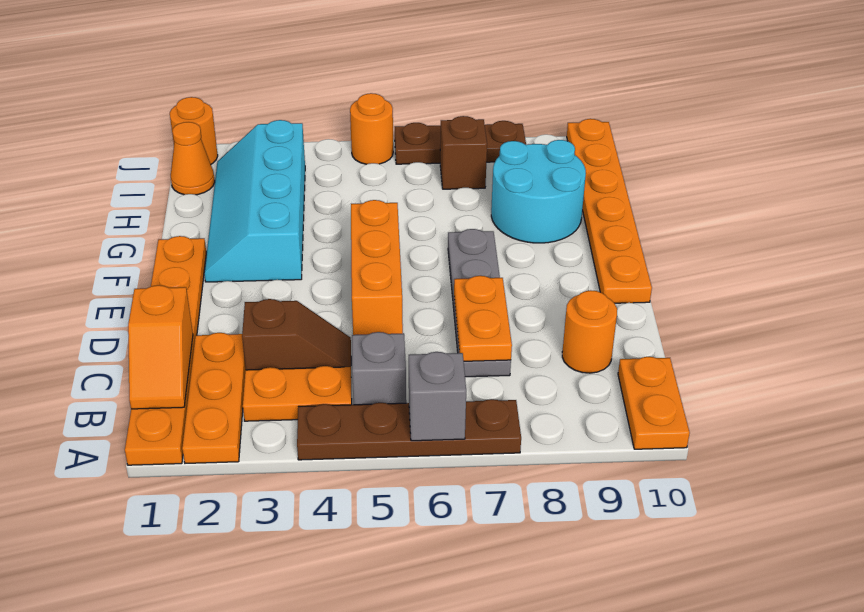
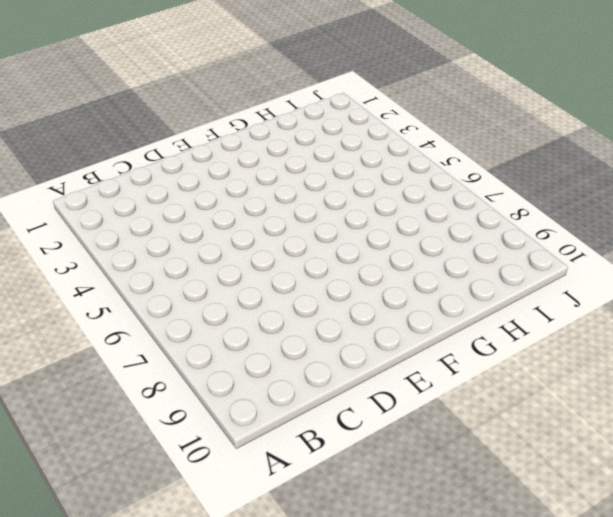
none -> orange 1x6 plate [125,236,206,465]
none -> orange 1x3 plate [182,333,246,463]
none -> brown 1x4 plate [297,399,521,460]

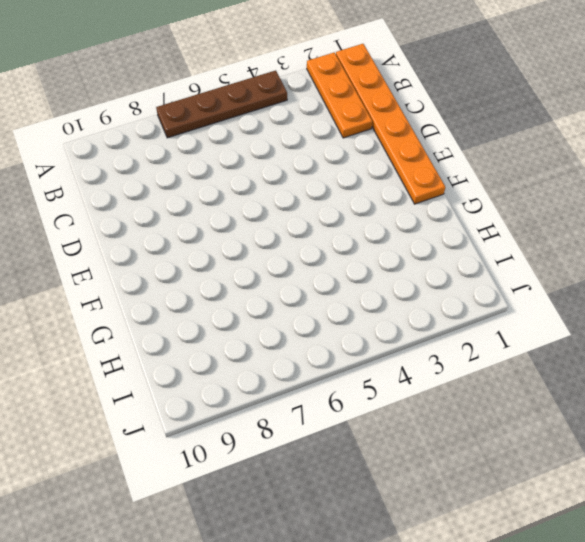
none -> orange 1x2 plate [618,357,690,449]
none -> orange 1x2 plate [243,366,352,421]
none -> grey 1x1 brick [352,332,406,405]

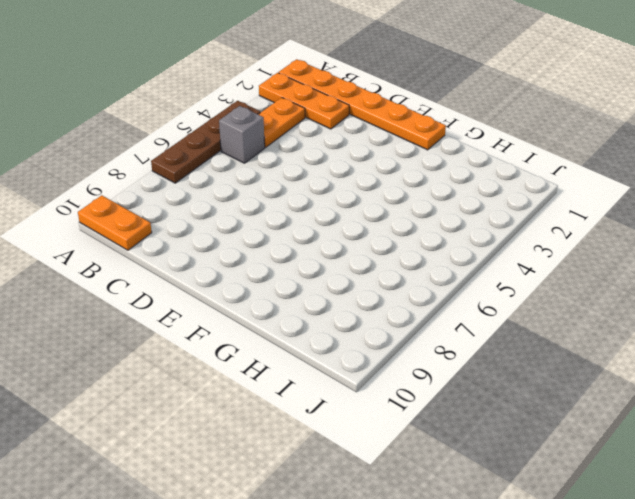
none -> brown 1x2 slope [242,299,351,370]
none -> grey 1x4 plate [448,229,511,377]
none -> orange 1x1 round brick [562,290,617,373]

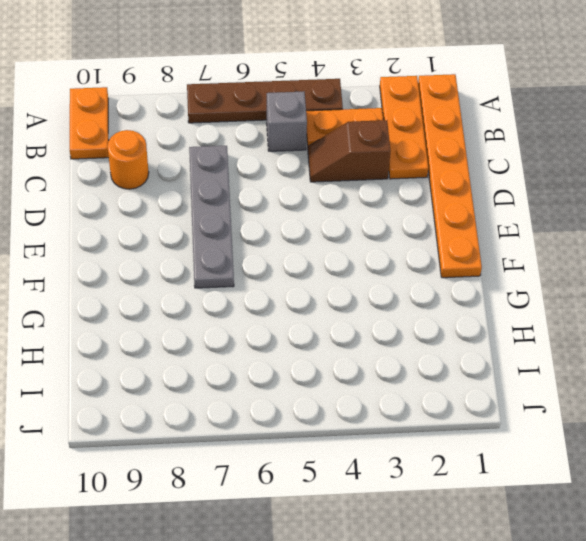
none -> orange 1x3 brick [351,200,403,335]
none -> orange 1x6 plate [567,119,652,303]
none -> cyan 2x4 slope [204,120,305,282]

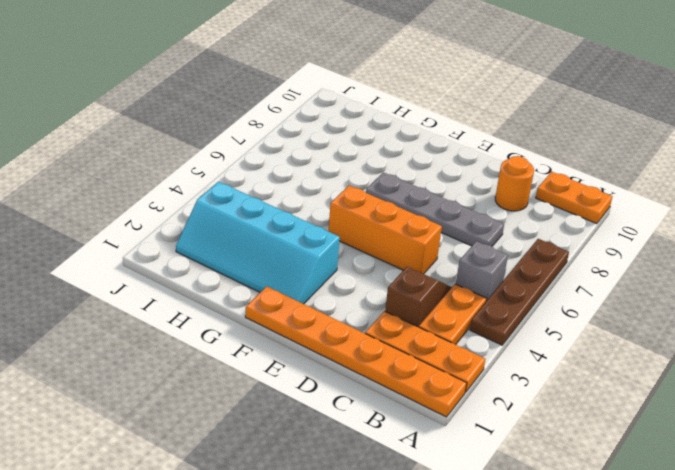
none -> orange 1x6 plate [567,119,652,303]
none -> cyan 2x2 round brick [491,140,586,243]
none -> orange 1x1 cone [171,122,215,195]

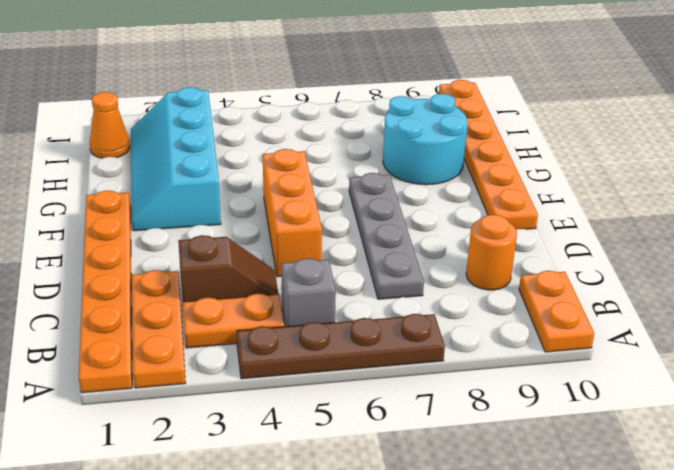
none -> brown 1x1 brick [440,116,487,189]
none -> orange 1x1 round brick [170,97,218,164]
none -> orange 1x1 round brick [350,93,393,164]

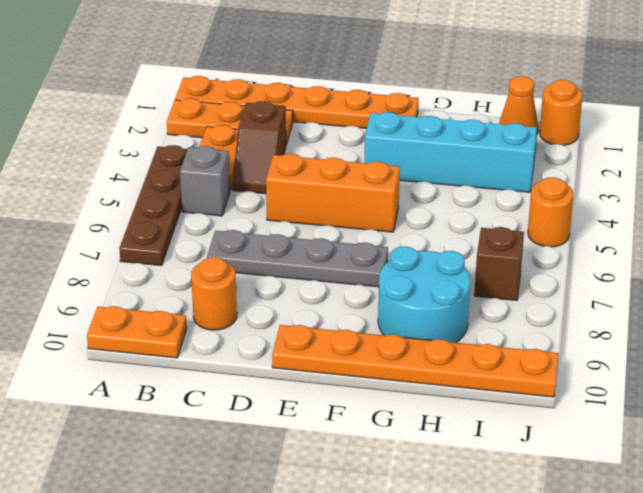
none -> brown 1x3 plate [395,121,526,164]
none -> grey 1x1 brick [409,352,466,441]
none -> orange 1x2 slope [128,285,193,409]

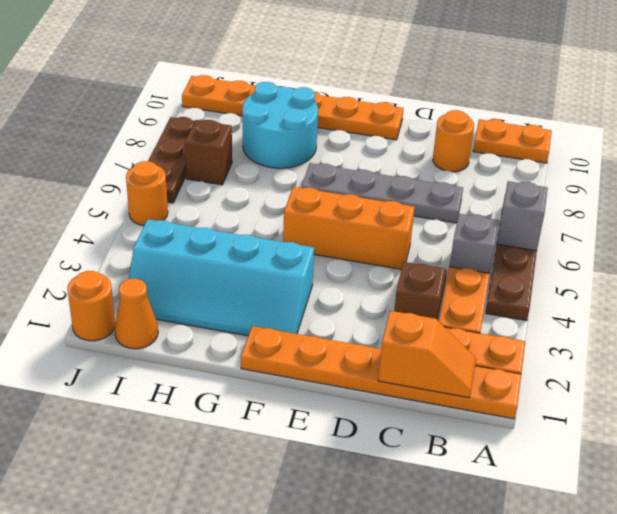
none -> orange 1x2 plate [454,276,512,361]

